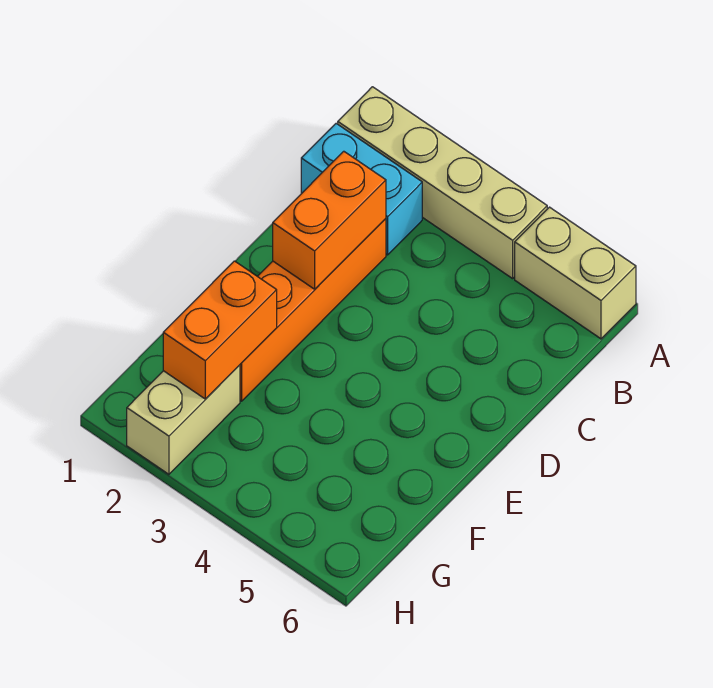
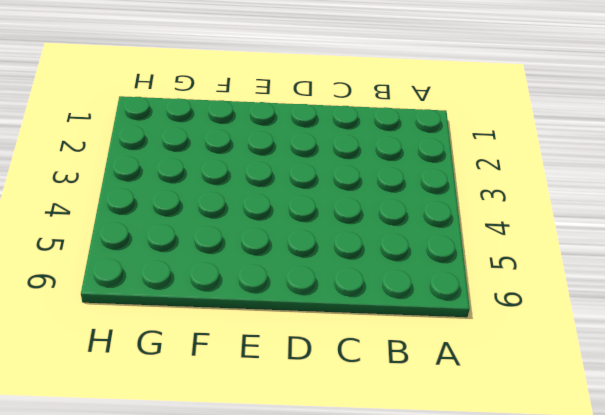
none -> tan 1x4 brick [338,87,547,279]
none -> tan 1x2 brick [515,207,636,339]

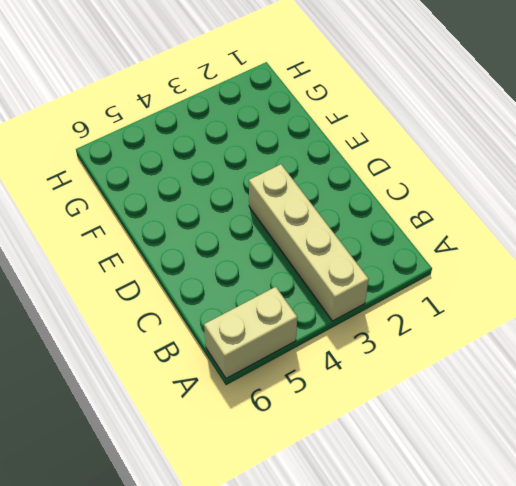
tan 1x4 brick [249,164,369,321] -> tan 1x4 brick turned to [338,87,547,279]
none -> cyan 1x2 brick [301,124,422,255]
none -> orange 1x4 brick [240,219,386,401]

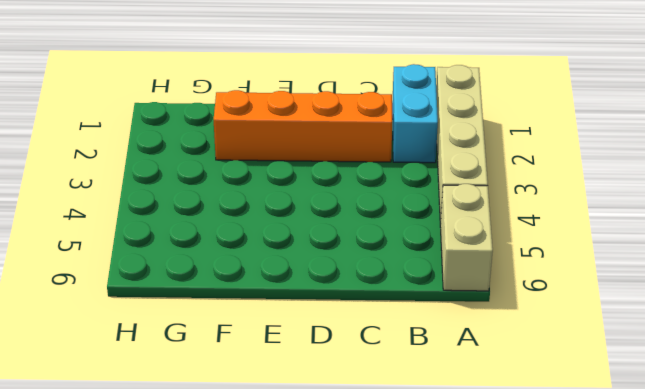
none -> tan 1x2 brick [127,365,240,474]
none -> orange 1x2 brick [273,151,386,289]

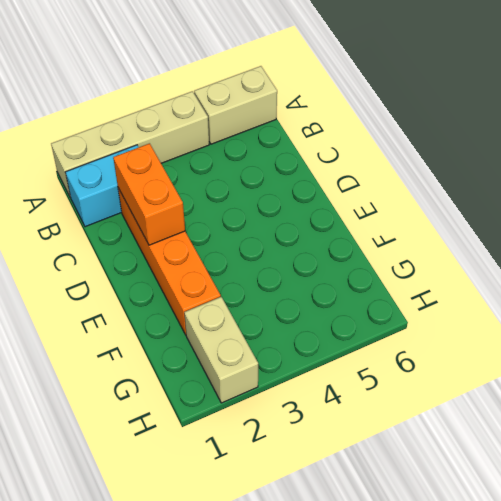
none -> orange 1x2 brick [163,261,277,399]

